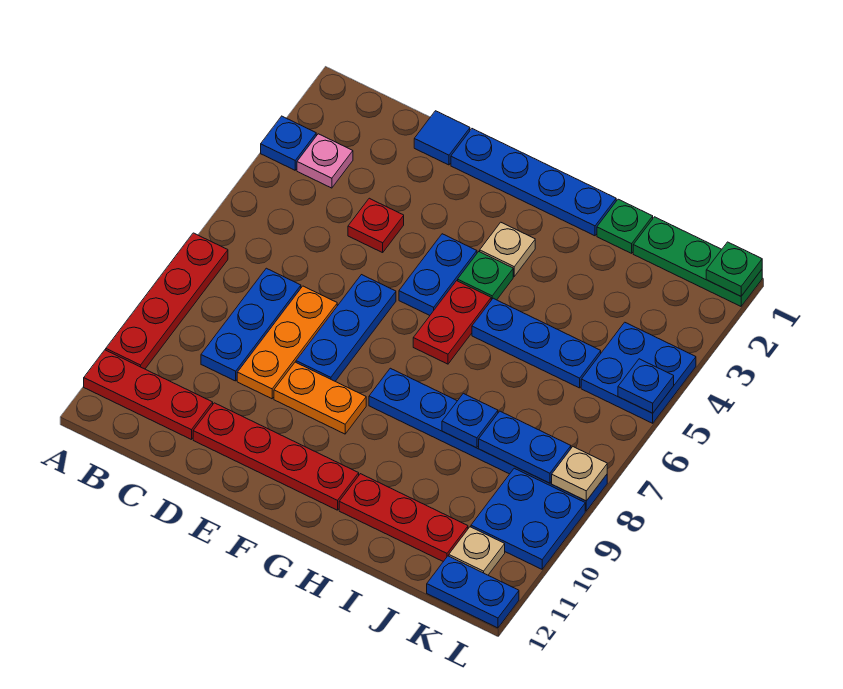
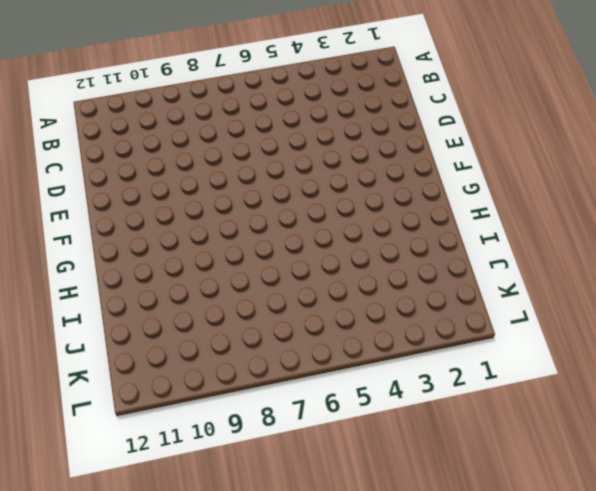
none -> blue 1x1 plate [261,116,316,170]
none -> red 1x4 plate [106,233,228,369]
none -> red 1x3 plate [84,350,213,440]
none -> pink 1x1 plate [297,134,353,188]

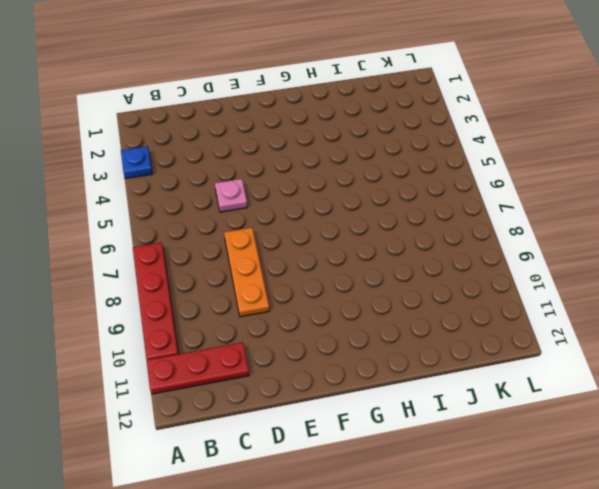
pink 1x1 plate [215,179,247,212] -> pink 1x1 plate moved to [297,134,353,188]
none -> blue 1x3 plate [201,268,301,381]
none -> blue 1x1 tile [414,111,470,165]
none -> red 1x1 plate [348,198,404,253]
none -> red 1x4 plate [193,403,359,510]

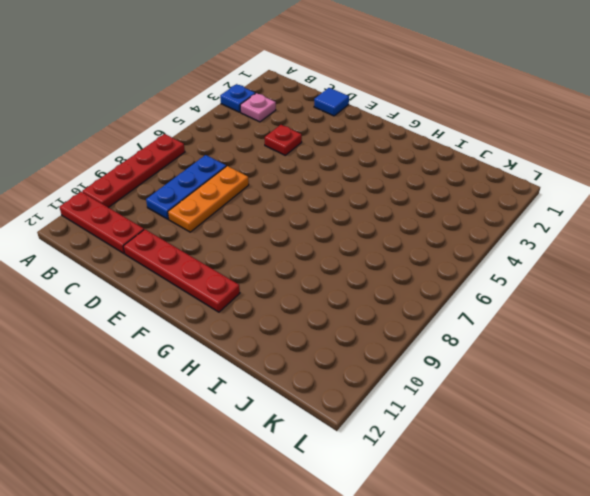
none -> blue 1x4 plate [451,129,616,236]
none -> blue 1x3 plate [296,275,396,381]
none -> orange 1x2 plate [274,362,366,434]
none -> blue 1x2 plate [399,234,477,315]

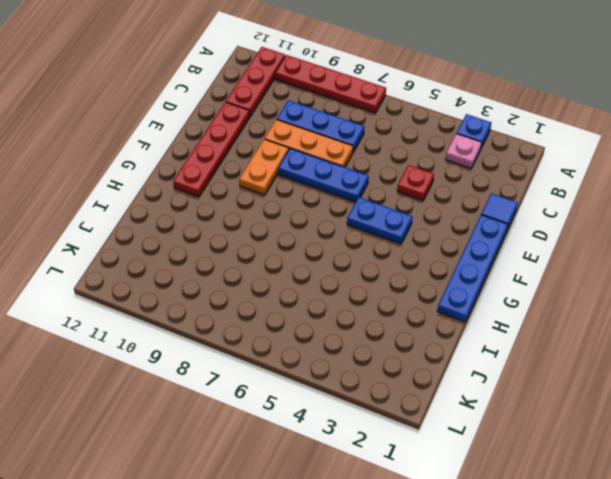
none -> tan 1x1 plate [480,222,535,276]
none -> green 1x1 plate [458,252,513,300]
none -> red 1x2 plate [413,281,491,364]
none -> blue 1x6 plate [369,368,607,511]

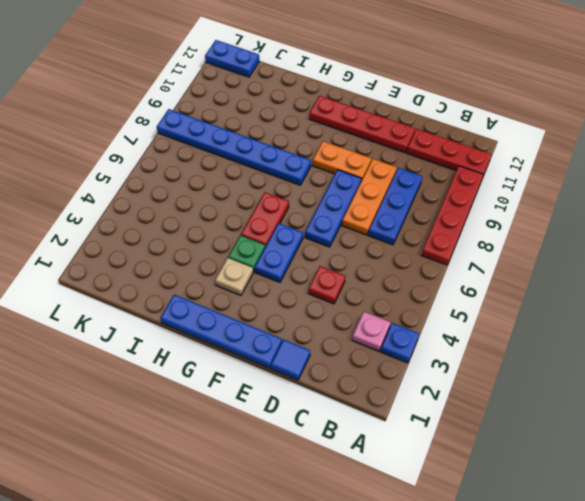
none -> blue 1x3 plate [472,298,601,388]
none -> red 1x3 plate [339,474,468,562]
none -> green 1x1 plate [597,199,653,253]
none -> green 1x3 plate [633,217,762,306]

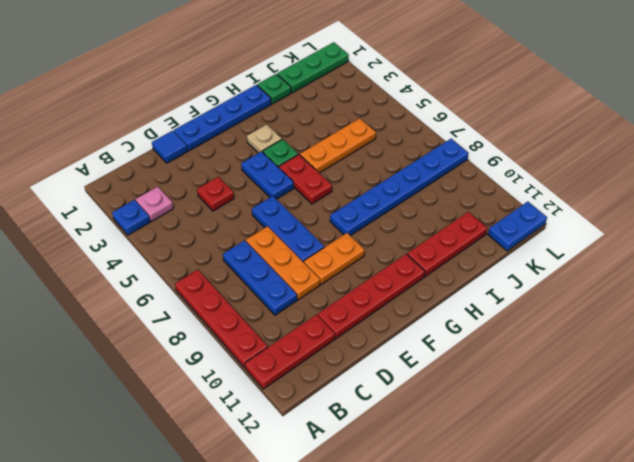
orange 1x3 plate [300,118,376,173] -> blue 1x3 plate [472,298,601,388]
none -> blue 2x2 plate [581,322,696,423]
none -> blue 2x2 plate [471,468,585,569]
none -> tan 1x1 plate [449,527,505,575]
none -> blue 1x1 plate [442,393,498,448]

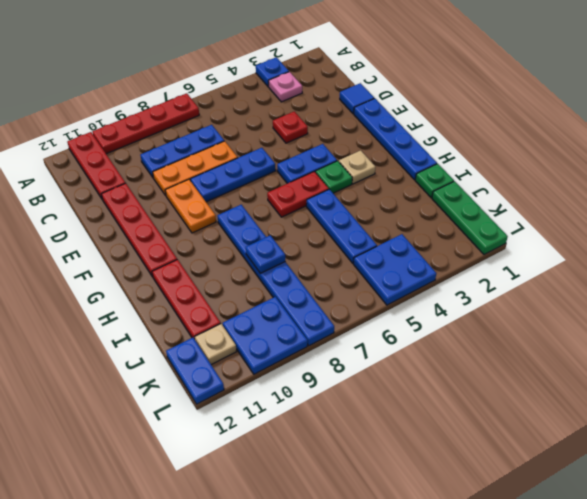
none -> blue 1x2 plate [479,411,571,483]
none -> green 1x1 plate [706,242,762,296]
none -> blue 1x1 plate [618,359,674,413]
none -> tan 1x1 plate [552,447,607,501]

